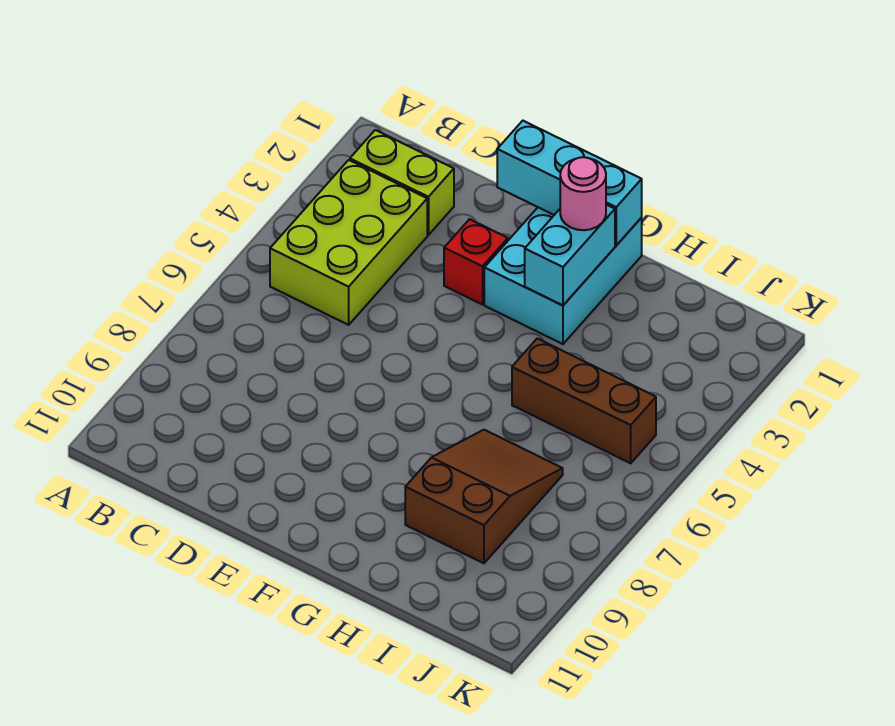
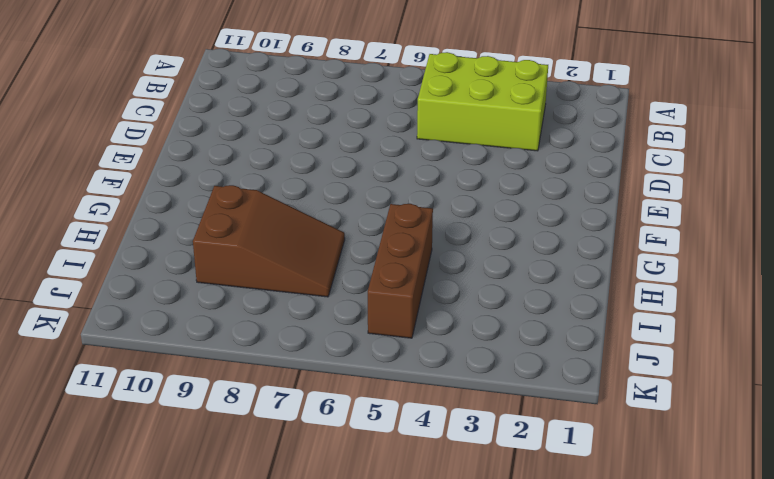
none -> lime 1x2 brick [350,130,454,235]
none -> red 1x1 brick [444,219,508,305]

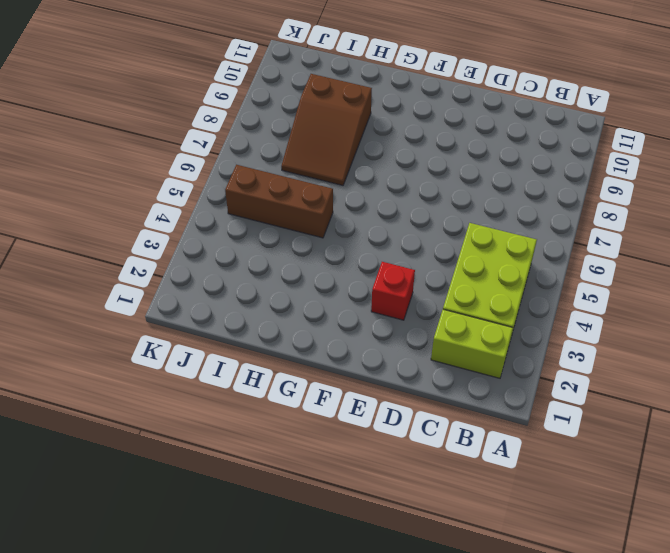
none -> cyan 2x3 brick [484,207,642,344]
none -> cyan 1x3 brick [497,121,642,245]

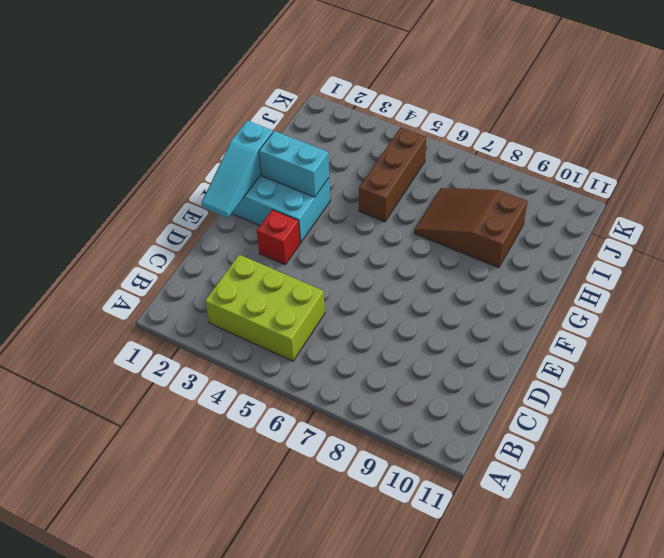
cyan 1x3 slope [201,121,273,218] -> cyan 1x3 brick [497,121,642,245]
none -> lime 1x2 brick [350,130,454,235]
none -> pink 1x1 round brick [560,157,606,230]

